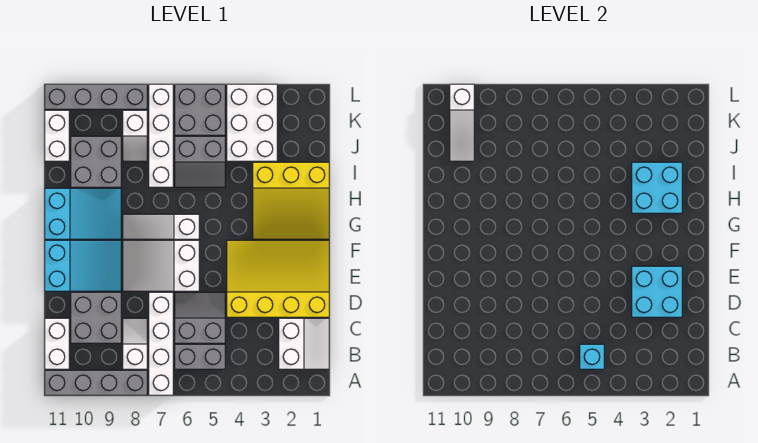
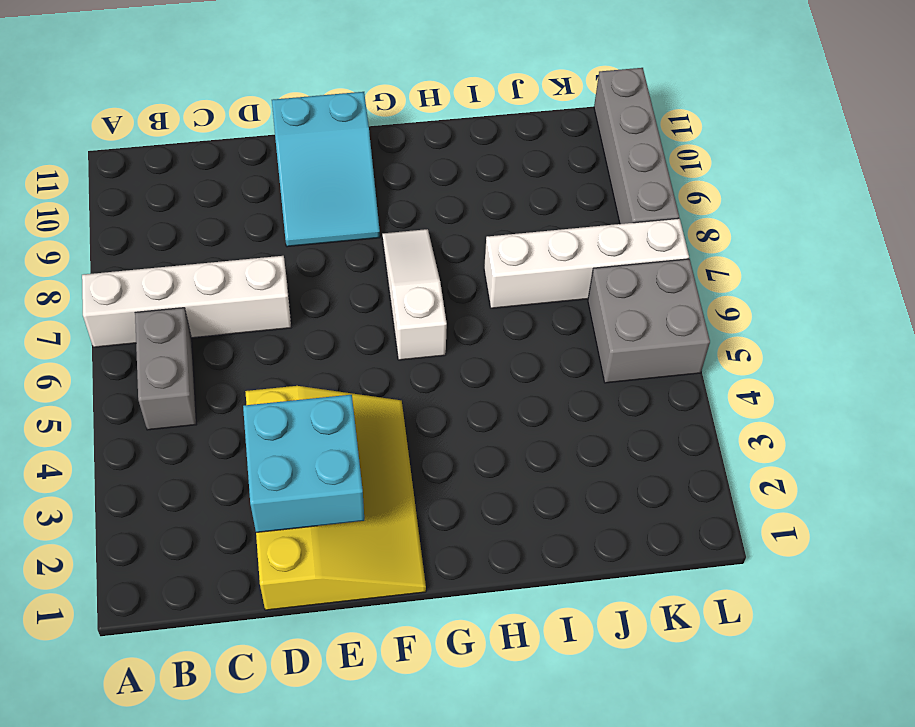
none -> grey 1x4 brick [45,370,147,395]
none -> white 2x2 slope [279,318,329,369]
none -> white 1x2 slope [123,318,147,369]

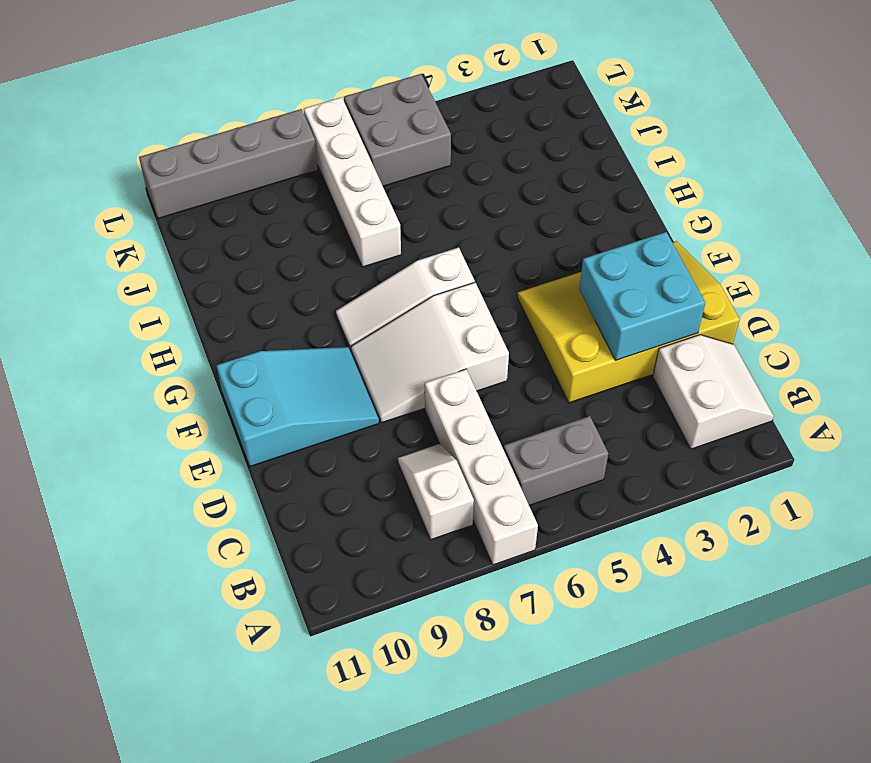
none -> grey 1x4 brick [45,370,147,395]
none -> white 1x2 brick [45,318,69,369]
none -> grey 2x2 slope [175,292,225,343]

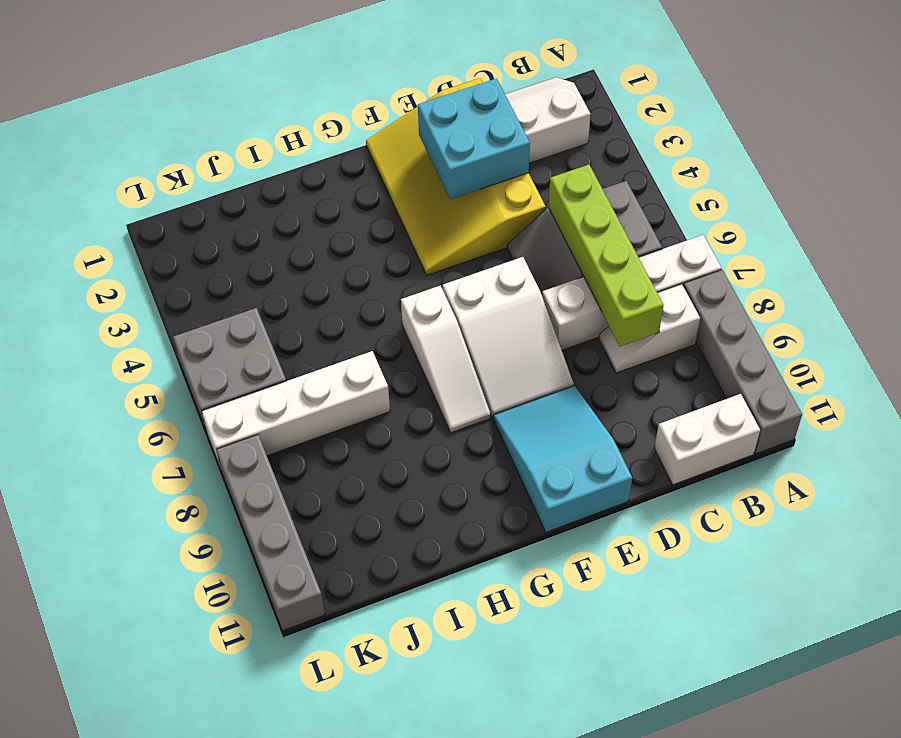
lime 1x4 brick [548,165,663,346] -> none
none -> grey 2x2 brick [71,292,121,343]
none -> yellow 3x3 slope [253,162,329,239]
none -> cyan 2x3 slope [45,188,121,239]

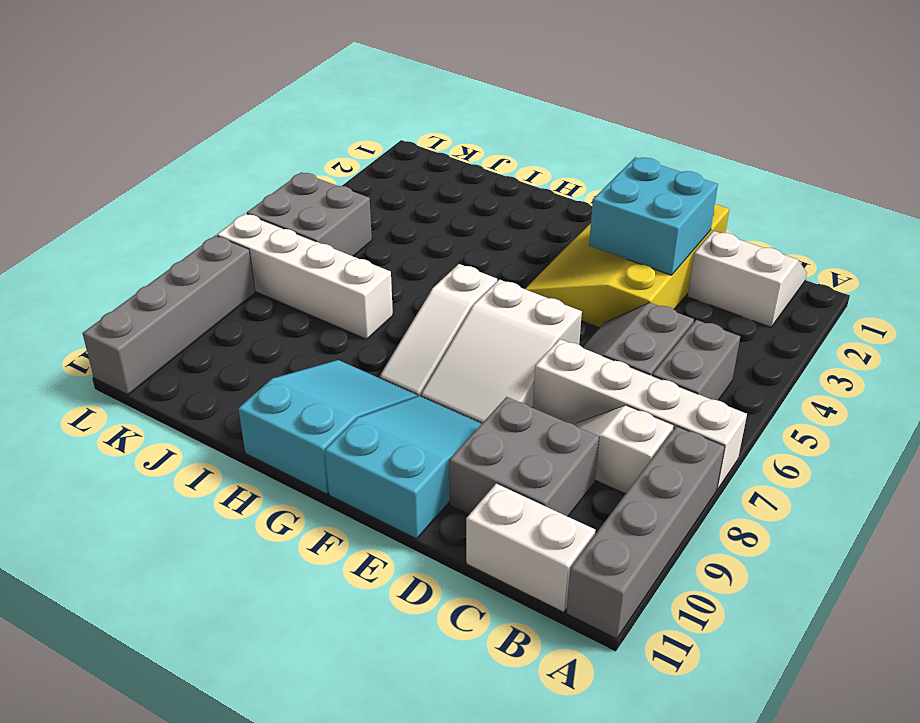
none -> yellow 3x3 slope [253,162,329,239]
none -> grey 2x2 slope [175,136,225,187]
none -> grey 2x2 brick [71,136,121,187]

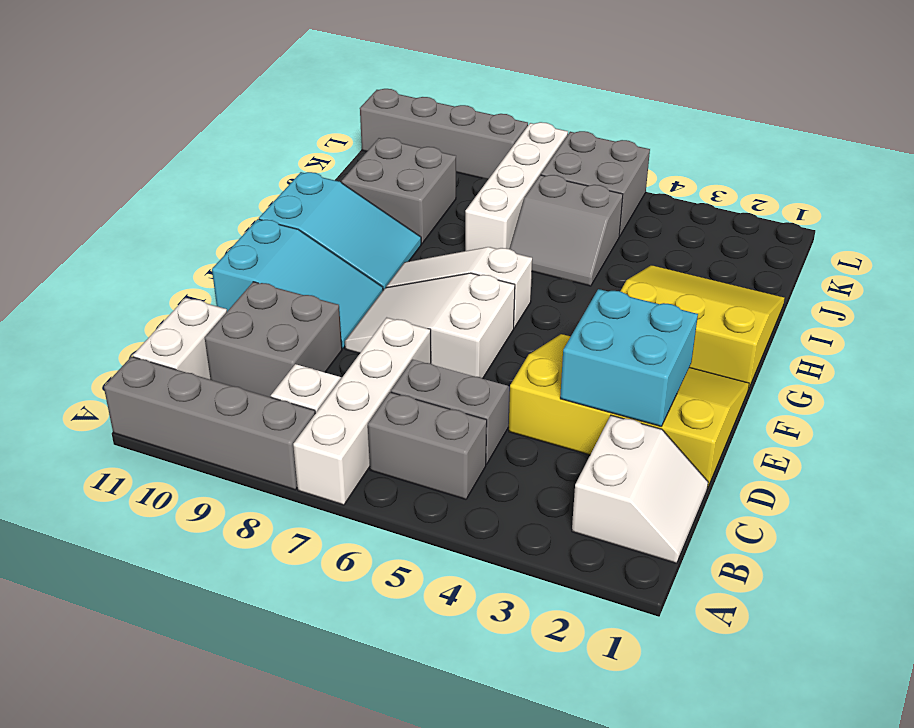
yellow 3x3 slope [621,265,785,390] -> yellow 3x3 slope turned to [253,162,329,239]
none -> white 2x3 brick [227,84,277,161]
none -> white 1x2 slope [123,110,147,161]
none -> white 1x2 brick [45,110,69,161]

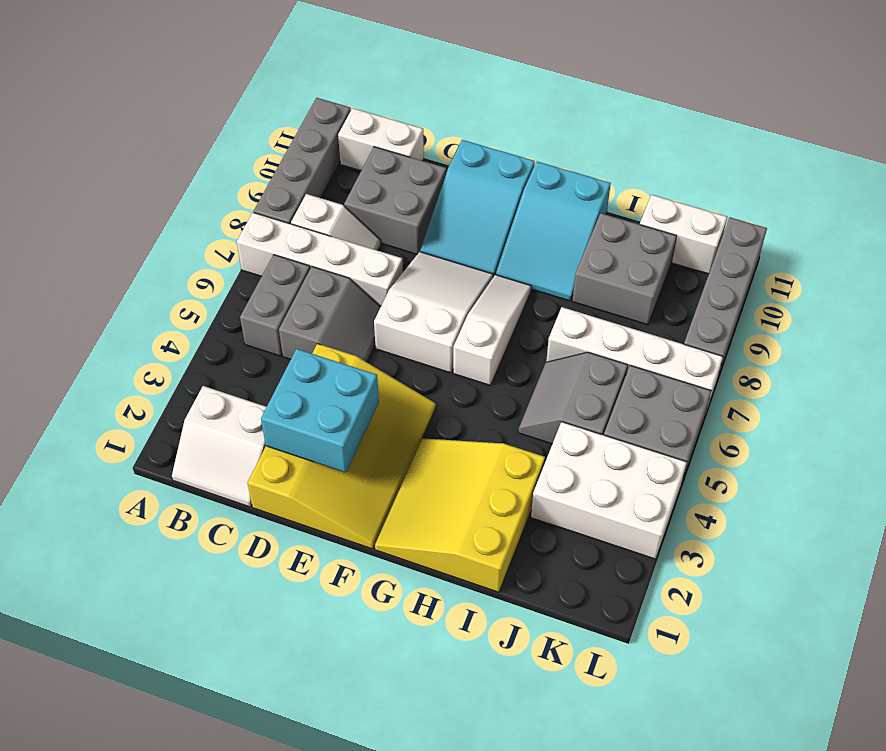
none -> white 1x2 slope [123,110,147,161]
none -> cyan 1x1 brick [580,344,604,369]
none -> cyan 2x2 brick [632,162,682,213]

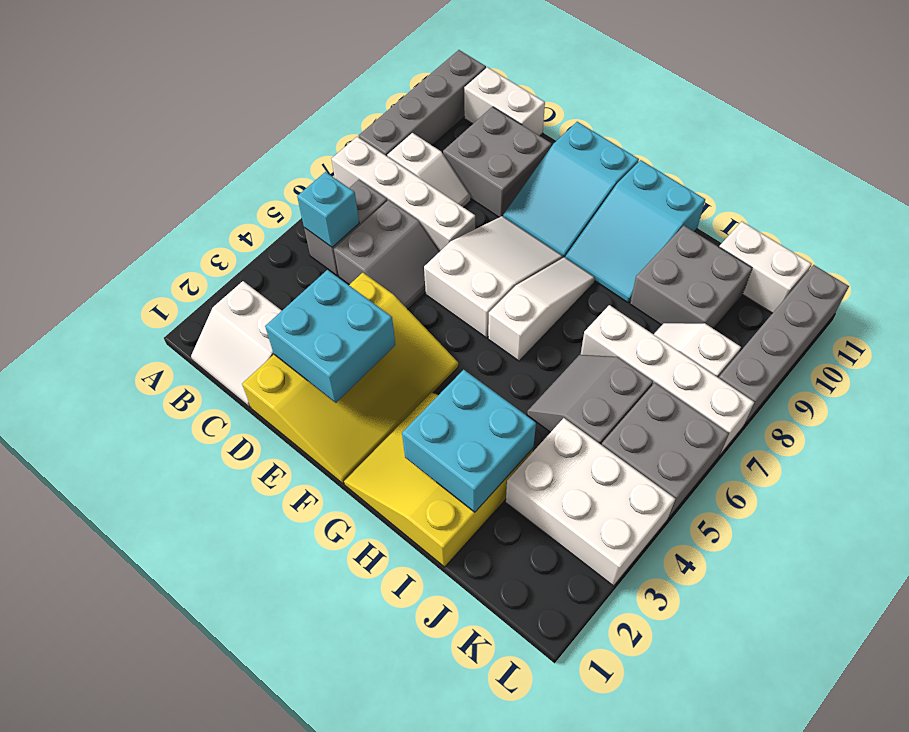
none -> white 1x3 slope [450,84,474,161]

